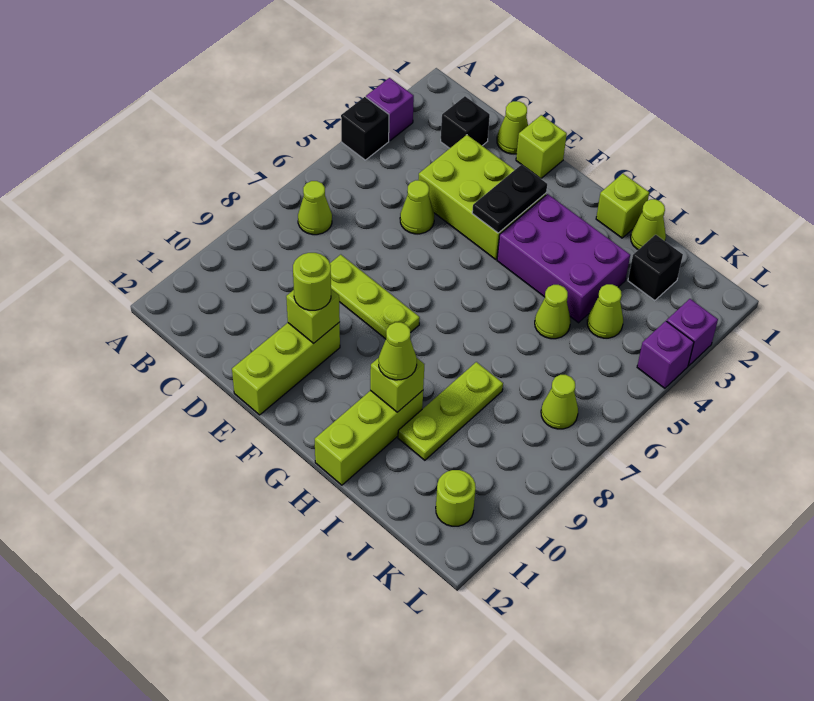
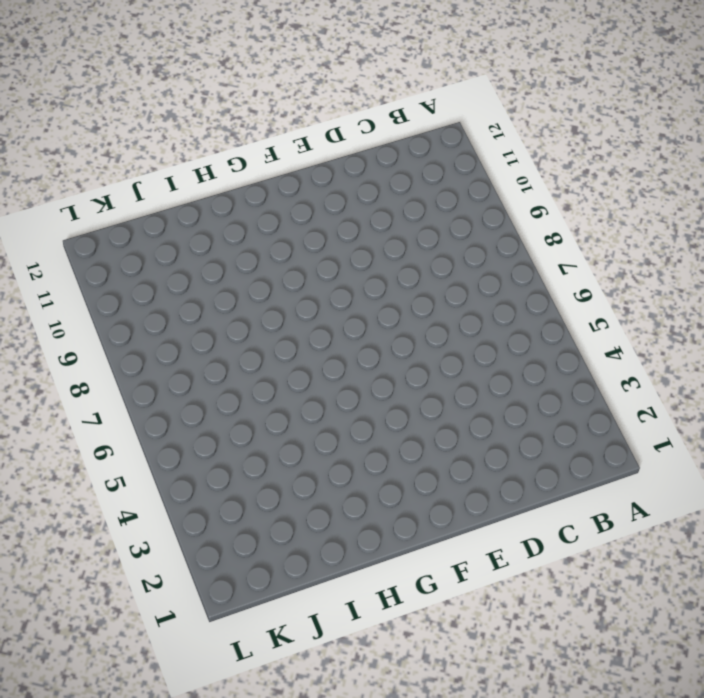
none -> purple 1x1 brick [366,78,414,141]
none -> black 1x1 brick [341,97,389,160]
none -> lime 1x1 cone [298,181,332,235]

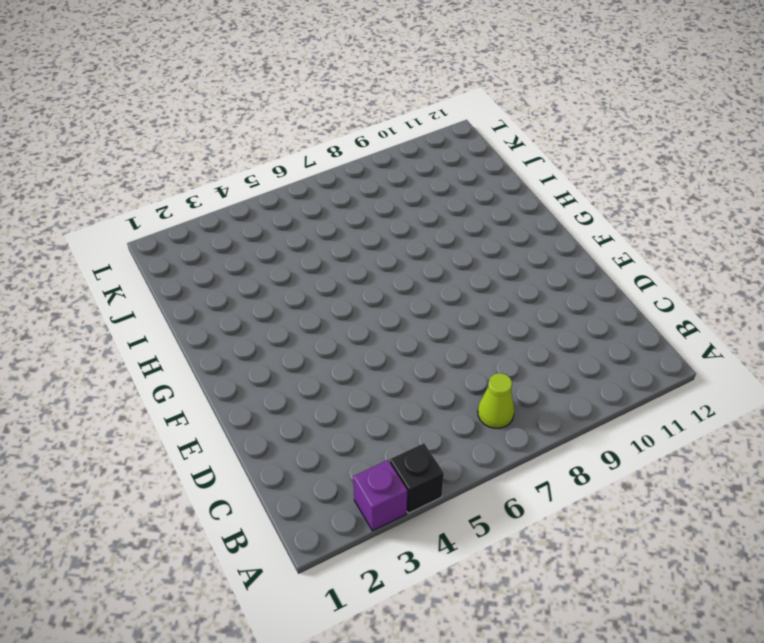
none -> black 1x1 brick [441,96,490,148]
none -> lime 1x1 cone [497,101,528,154]
none -> lime 2x3 brick [418,135,546,260]

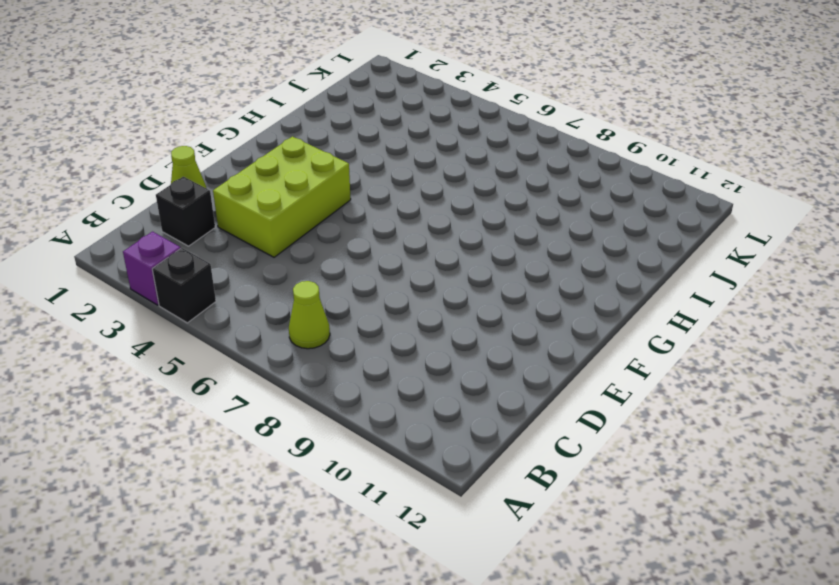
none -> lime 1x1 cone [400,180,434,234]
none -> lime 1x3 plate [330,255,420,339]
none -> lime 1x1 brick [516,115,567,179]

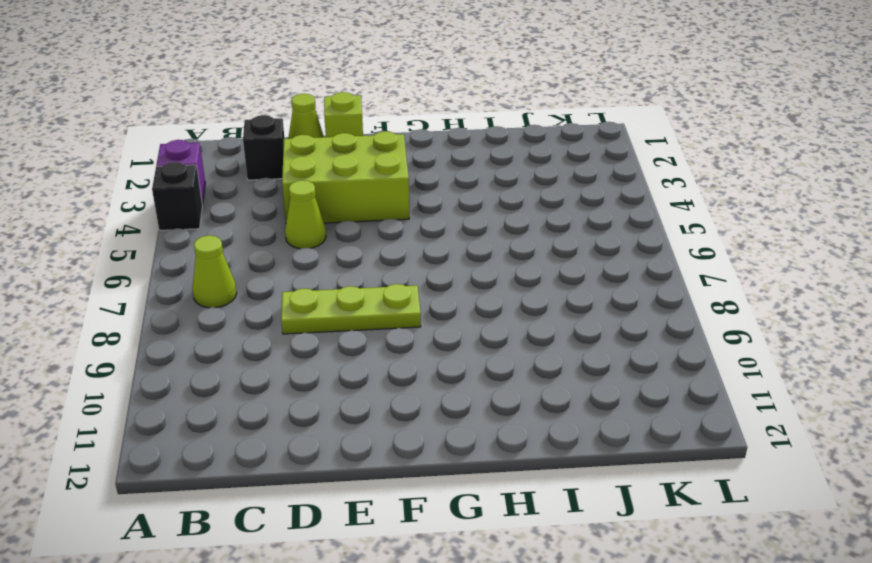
none -> lime 1x3 brick [232,322,340,415]
none -> purple 2x3 brick [497,194,630,323]
none -> lime 1x1 brick [596,174,649,238]

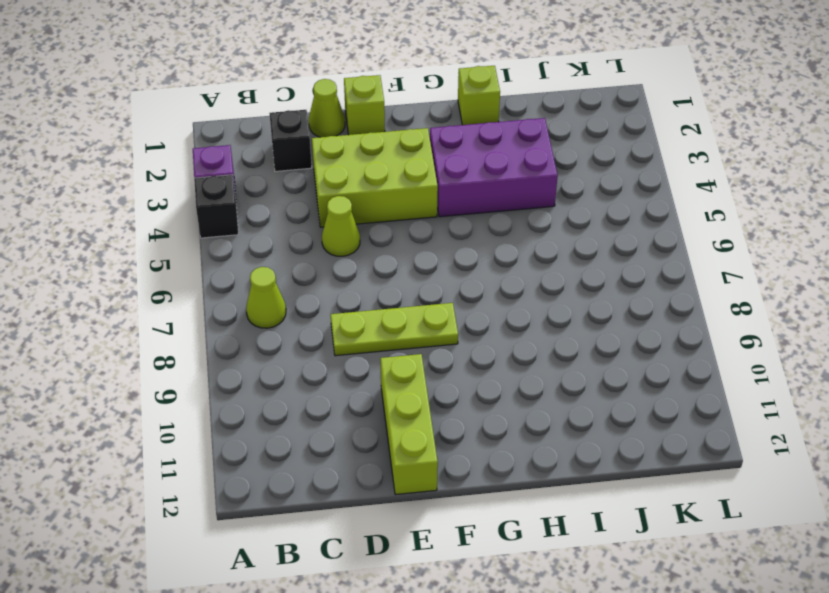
none -> lime 1x3 brick [315,390,423,485]
none -> lime 1x1 cone [631,199,666,250]
none -> lime 1x1 cone [535,285,571,339]

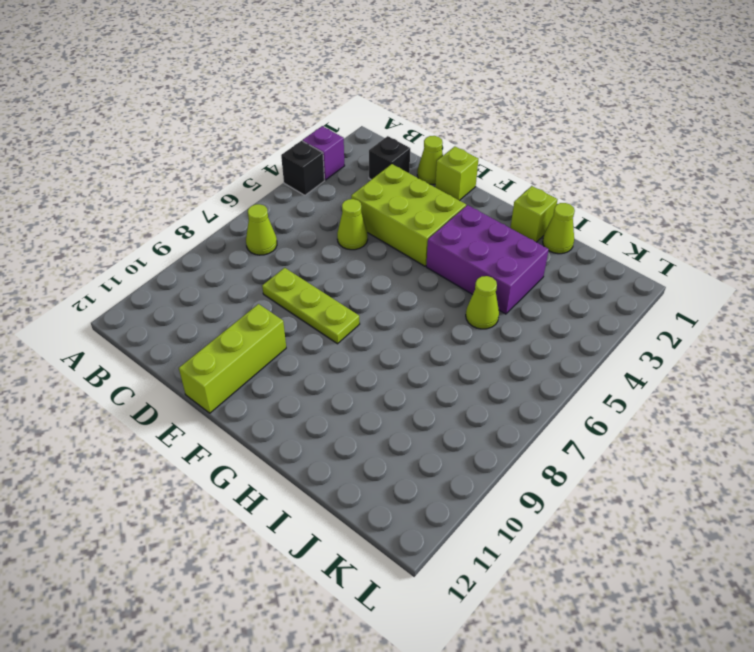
none -> lime 1x3 brick [315,390,423,485]
none -> lime 1x3 plate [398,362,503,460]
none -> black 1x1 brick [628,235,683,301]

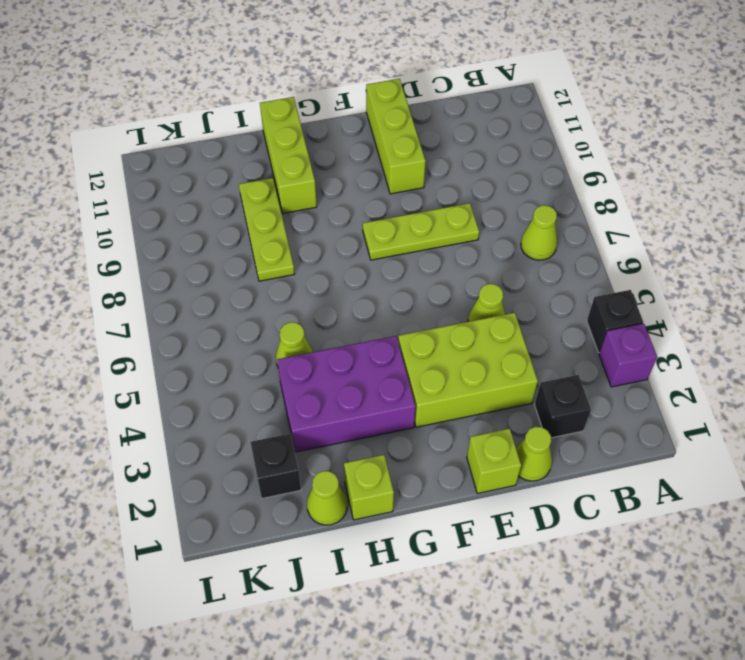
none -> lime 1x1 cone [587,284,623,338]
none -> lime 1x1 cone [541,375,578,429]
none -> lime 1x1 round brick [436,470,476,526]

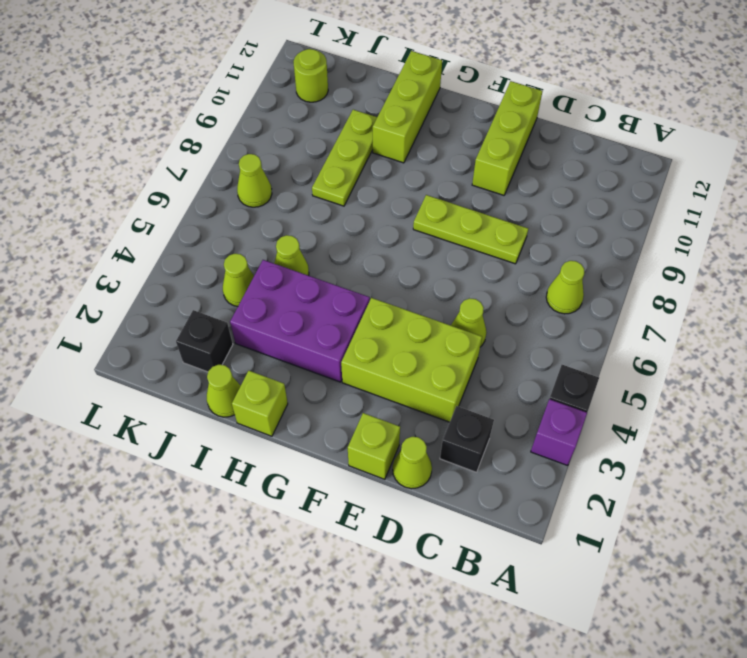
none -> purple 1x1 brick [667,299,718,366]
none -> purple 1x1 brick [637,321,694,388]
none -> lime 1x1 brick [286,289,340,343]

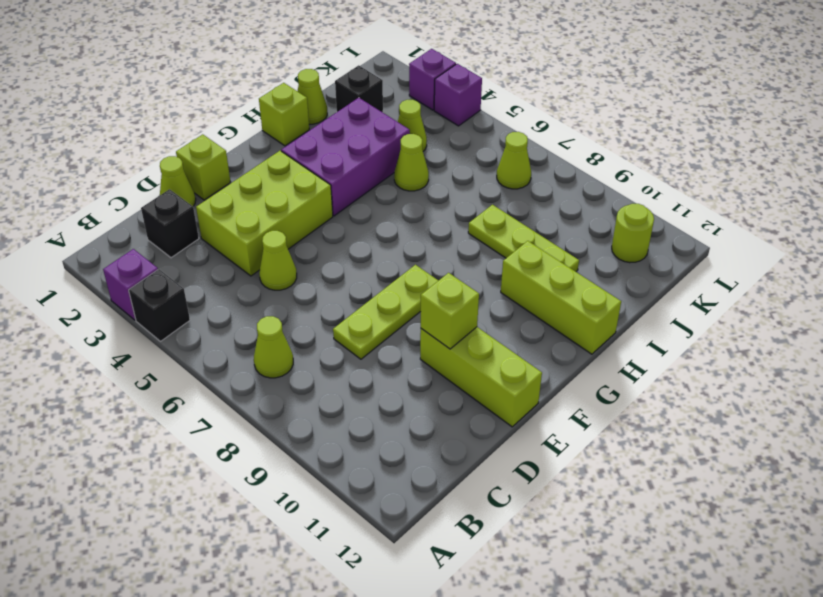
none -> black 1x2 plate [472,165,547,233]
none -> lime 1x1 brick [370,358,424,412]
none -> lime 1x1 round brick [293,253,331,310]

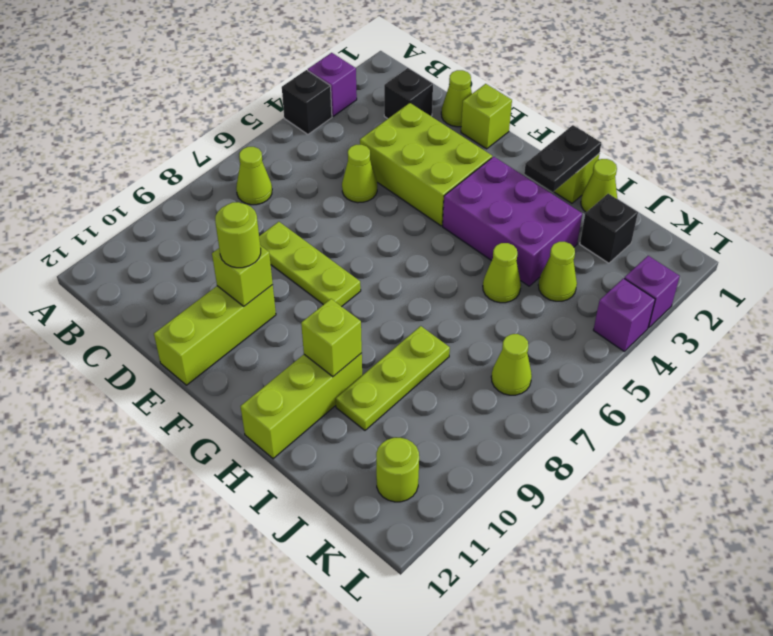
black 1x2 plate [524,125,601,192] -> black 1x2 plate moved to [472,165,547,233]
none -> lime 1x1 cone [379,322,417,380]

